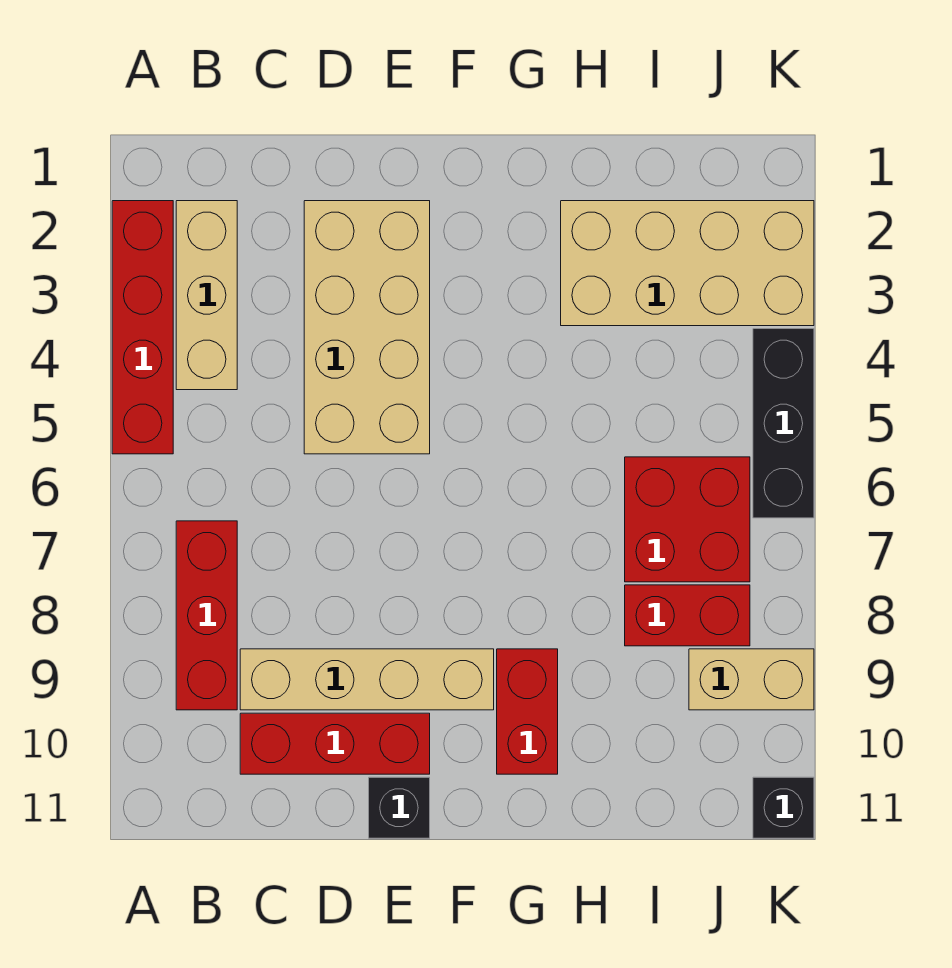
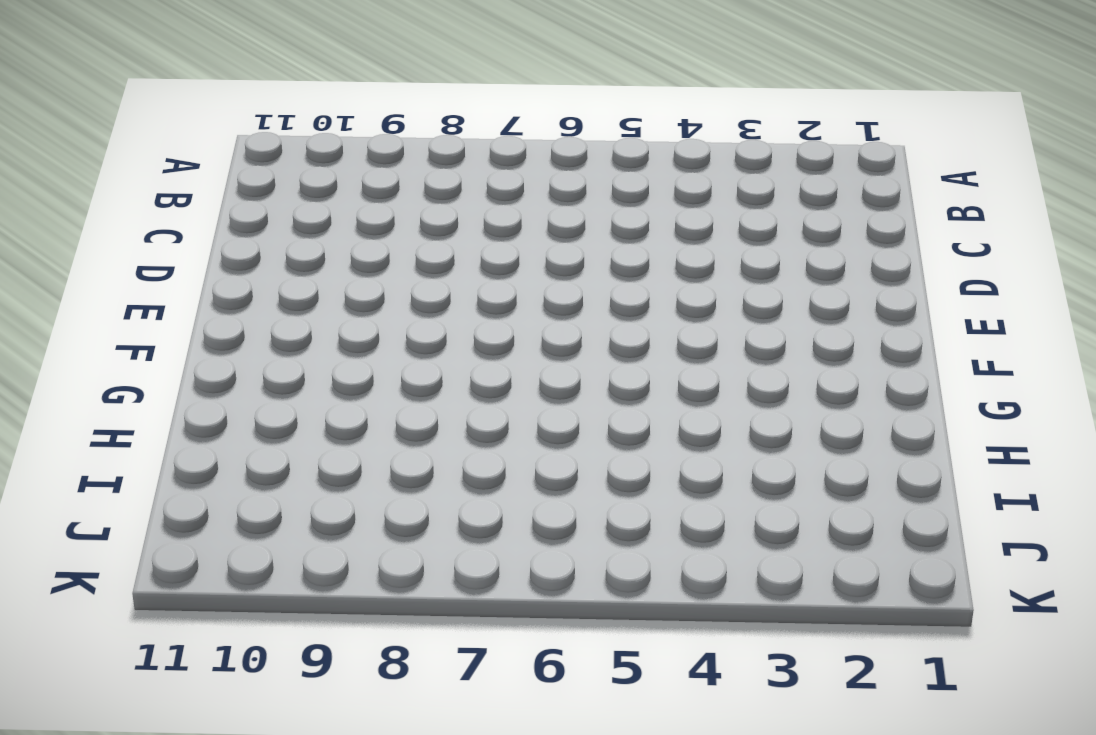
none -> red 1x4 brick [112,201,173,454]
none -> tan 1x3 brick [176,201,237,390]
none -> red 1x3 brick [176,521,237,710]

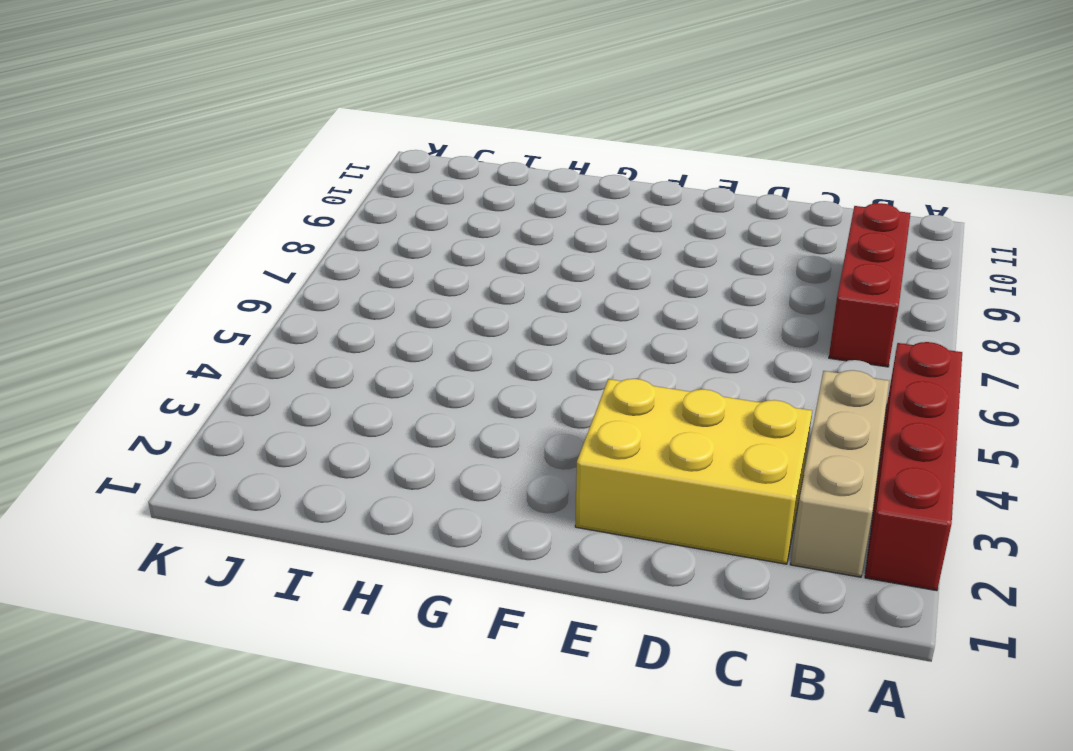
yellow 2x3 brick [575,379,812,564] -> tan 2x4 brick [304,201,430,454]
none -> tan 1x4 brick [240,649,494,710]
none -> red 1x3 brick [240,713,430,774]
none -> black 1x1 brick [369,777,430,838]

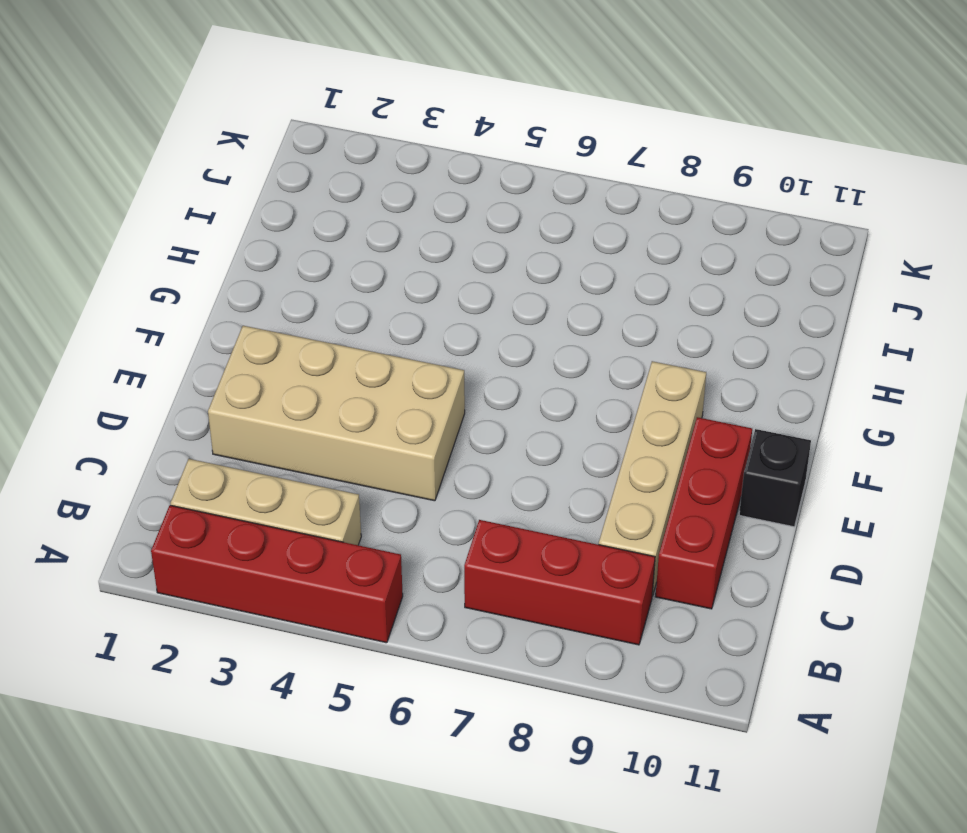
none -> red 1x2 brick [497,649,558,774]
none -> tan 2x4 brick [561,201,814,326]
none -> red 2x2 brick [625,457,750,582]

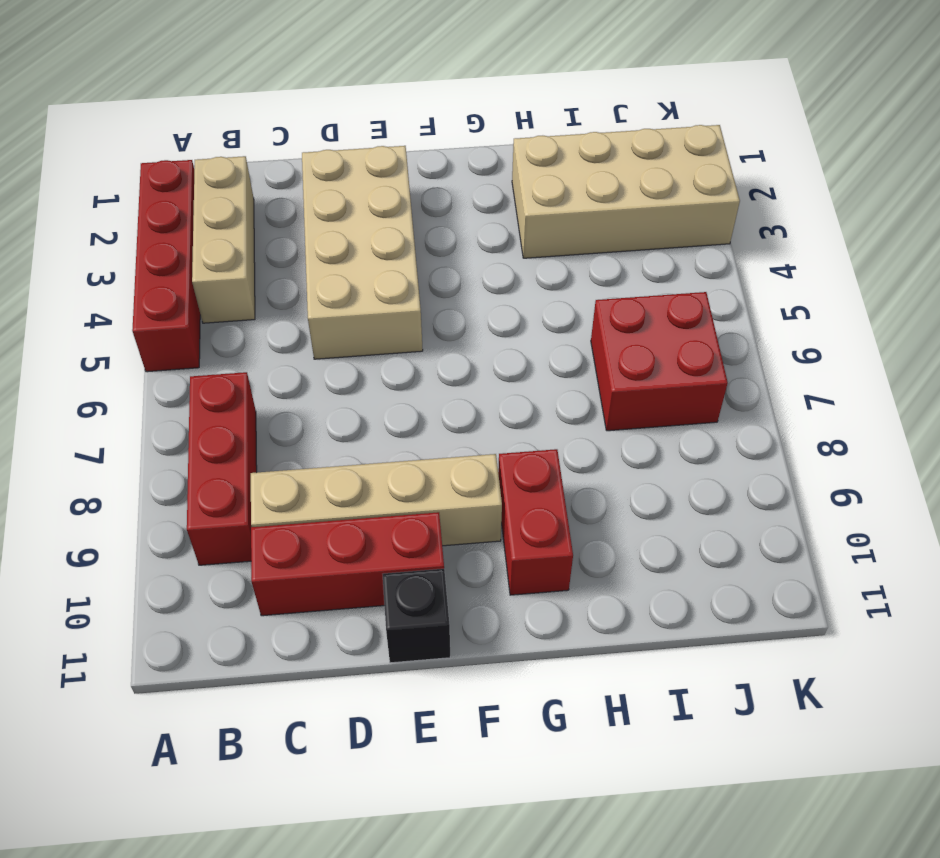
none -> red 1x2 brick [625,585,750,646]
none -> tan 1x2 brick [689,649,814,710]
none -> black 1x3 brick [753,329,814,518]

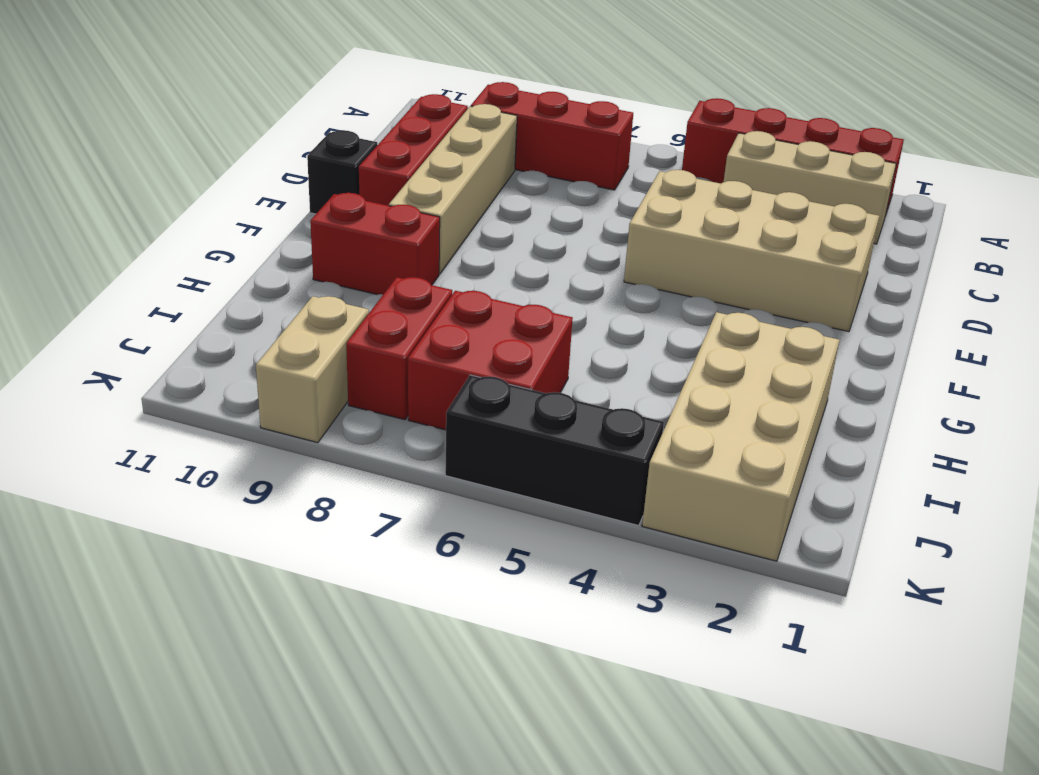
none -> black 1x1 brick [753,777,814,838]

